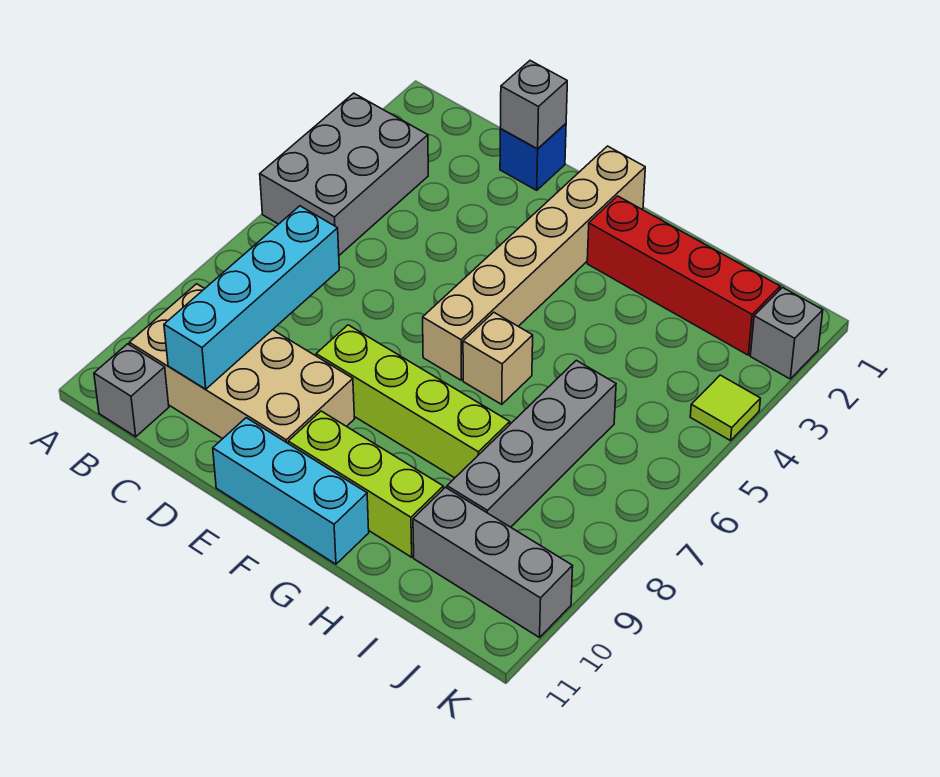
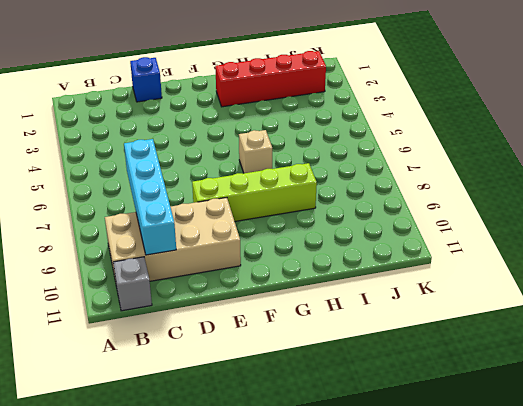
none -> grey 2x3 brick [260,93,428,255]
none -> cyan 1x3 brick [213,418,369,564]
none -> tan 1x6 brick [423,146,645,380]

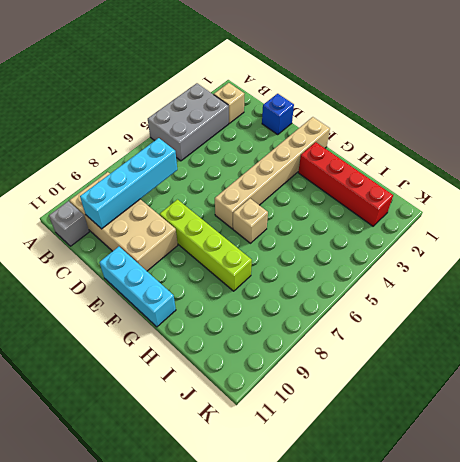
tan 1x1 brick [214,83,244,123] -> none
none -> lime 1x3 brick [288,411,443,557]
none -> grey 1x4 brick [447,360,616,527]
none -> grey 1x3 brick [413,487,573,638]

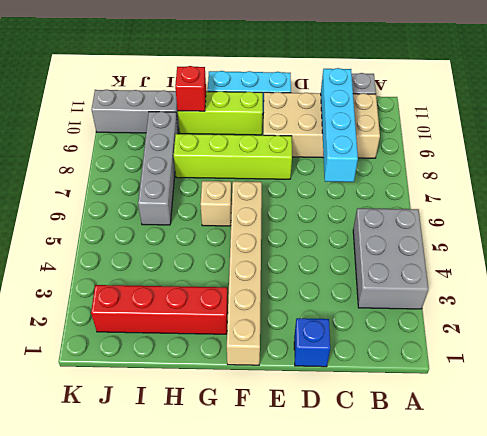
red 1x1 brick [175,66,206,111] -> none
none -> grey 1x1 brick [750,288,823,379]
none -> lime 1x1 tile [690,375,761,441]
none -> grey 1x1 brick [500,61,567,149]

